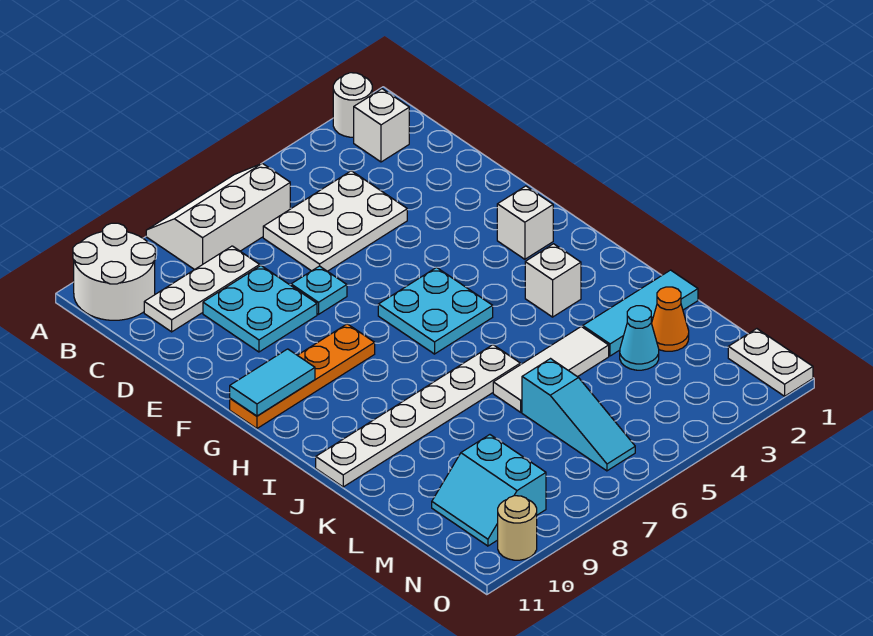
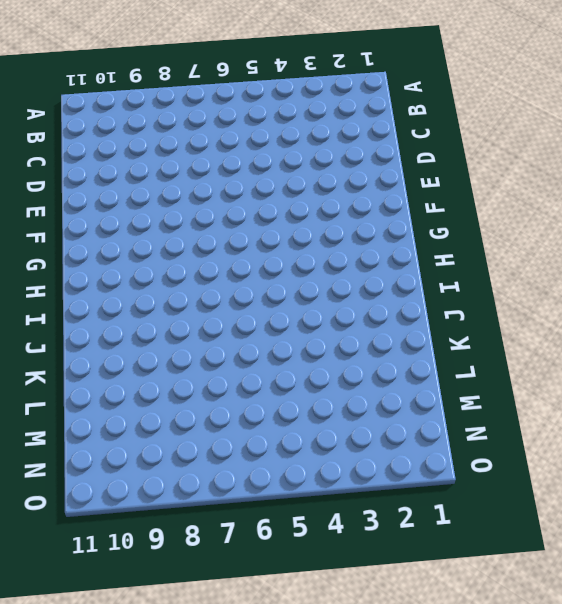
none -> white 1x1 round brick [333,73,372,137]
none -> white 2x3 slope [146,163,290,270]
none -> white 2x2 round brick [73,223,156,320]

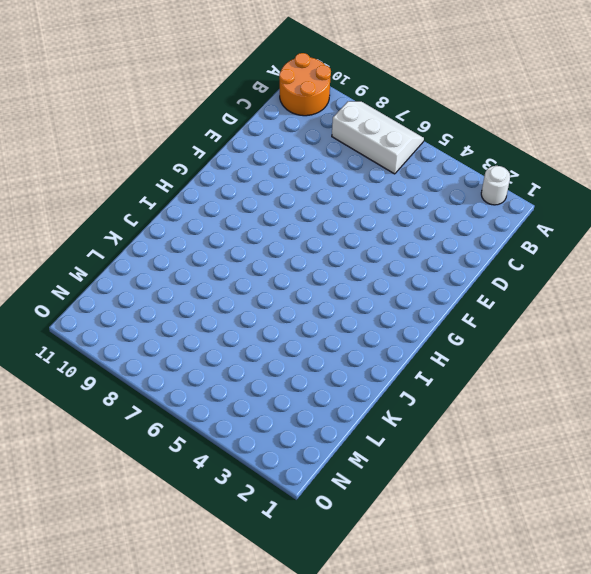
orange 2x2 round brick [279,53,331,116] -> white 2x2 round brick [73,223,156,320]
none -> white 1x1 brick [354,89,409,162]
none -> white 2x3 plate [263,171,407,271]
none -> white 1x3 plate [144,246,260,332]

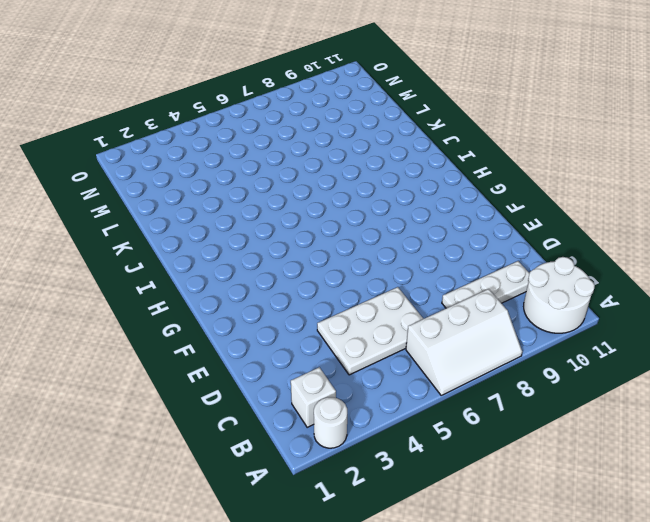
none -> cyan 2x2 plate [203,266,317,352]
none -> cyan 1x1 plate [291,266,347,314]
none -> white 1x1 brick [497,186,553,259]

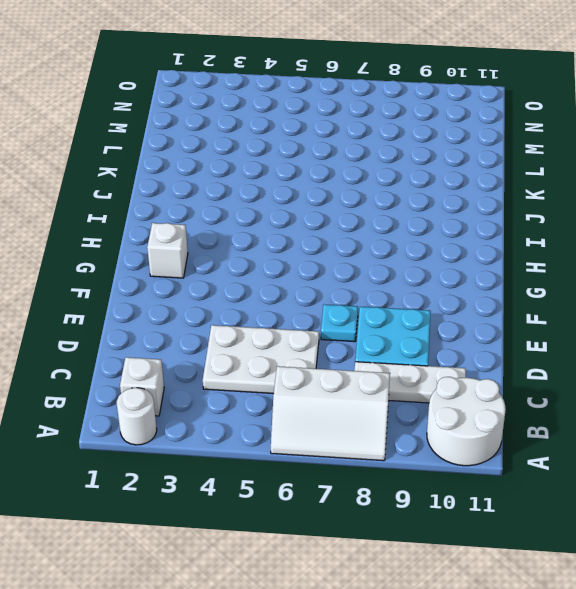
none -> cyan 2x2 plate [378,267,493,354]
none -> orange 1x4 plate [230,324,375,428]
none -> white 1x1 brick [525,244,581,317]

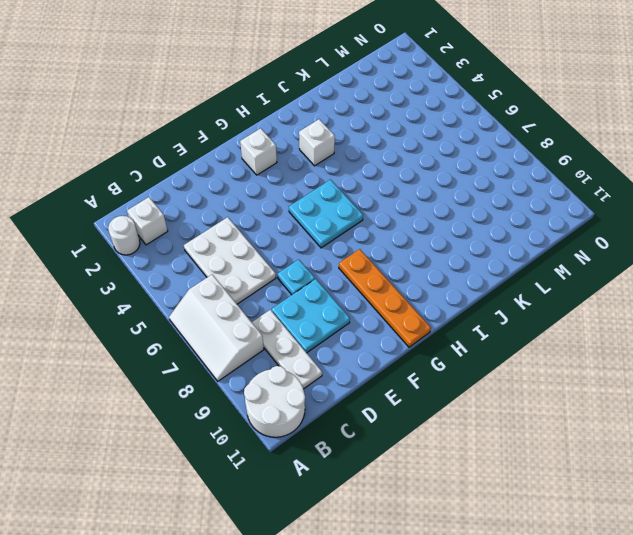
none -> white 1x6 plate [316,345,520,487]
none -> cyan 1x3 tile [583,270,698,356]
none -> white 1x3 tile [493,327,609,412]

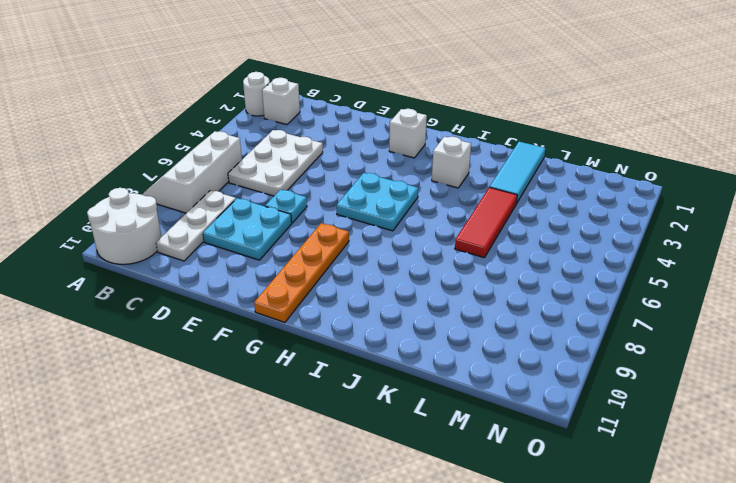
red 1x3 tile [455,187,517,258] -> white 1x3 tile [493,327,609,412]
none -> white 1x6 plate [316,345,520,487]
none -> orange 1x1 cone [652,287,689,351]
none -> cyan 1x1 cone [620,306,659,370]

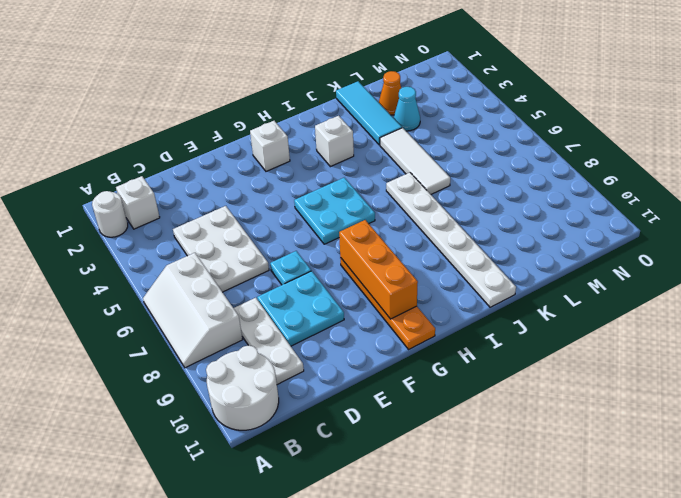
orange 1x3 brick [339,220,418,319] -> cyan 1x2 tile [230,349,315,416]
none -> cyan 1x3 slope [522,359,635,471]
none -> cyan 2x2 slope [432,435,546,546]
none -> white 1x2 plate [728,329,813,396]

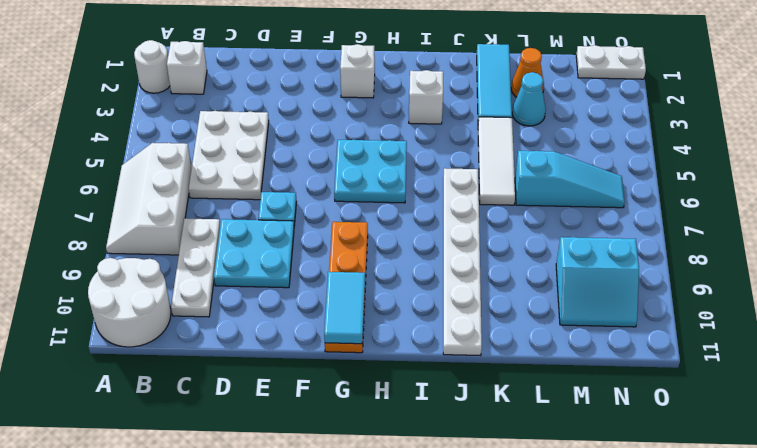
none -> tan 1x1 round brick [498,496,537,560]

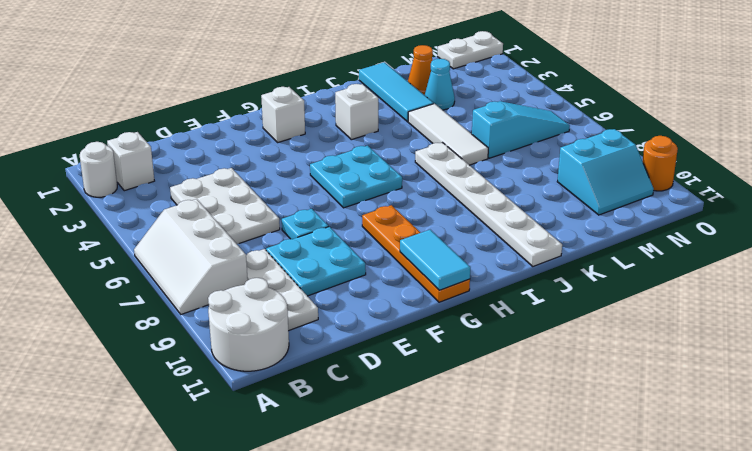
orange 1x1 round brick [643,136,678,191] -> tan 1x1 round brick [498,496,537,560]

